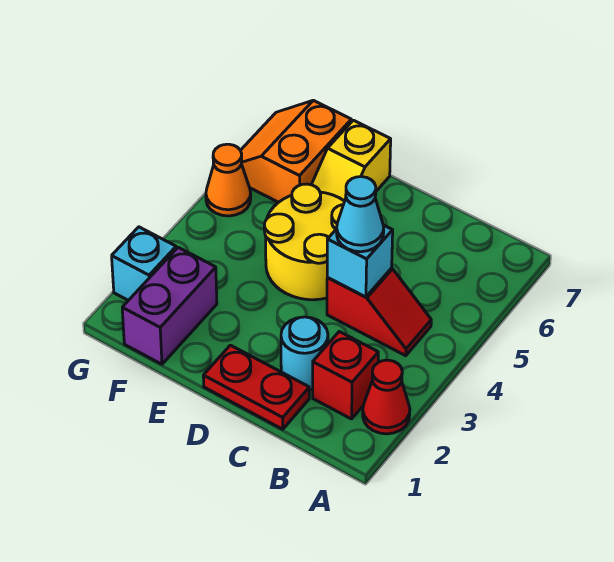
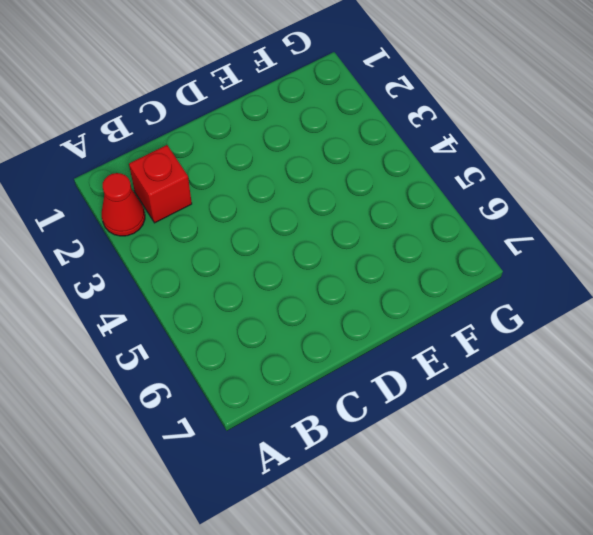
none -> red 1x2 slope [327,268,431,356]
none -> red 1x2 plate [203,345,309,429]
none -> cyan 1x1 round brick [281,317,328,390]

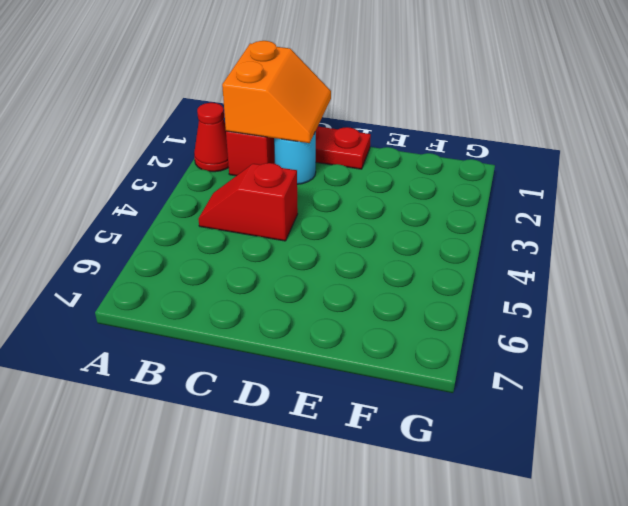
orange 2x2 slope [222,41,331,143] -> orange 2x2 slope moved to [240,100,351,202]
none -> yellow 2x2 round brick [264,184,345,300]
none -> yellow 1x2 slope [312,120,391,201]
none -> purple 1x2 brick [122,247,217,364]

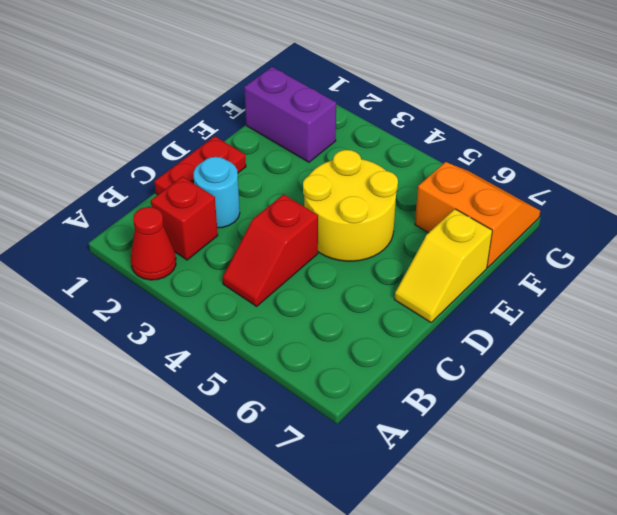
yellow 1x2 slope [395,209,492,322] -> yellow 1x2 slope turned to [312,120,391,201]
none -> cyan 1x1 brick [112,227,176,300]
none -> orange 1x1 cone [206,144,251,216]
none -> cyan 1x1 brick [327,225,393,297]

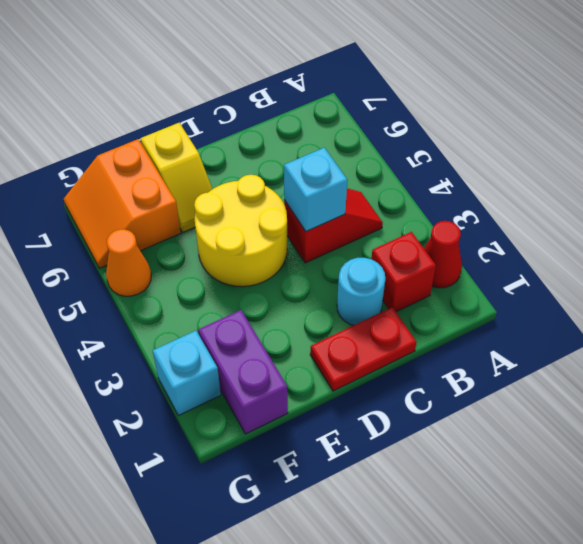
none -> cyan 1x1 cone [337,177,384,252]

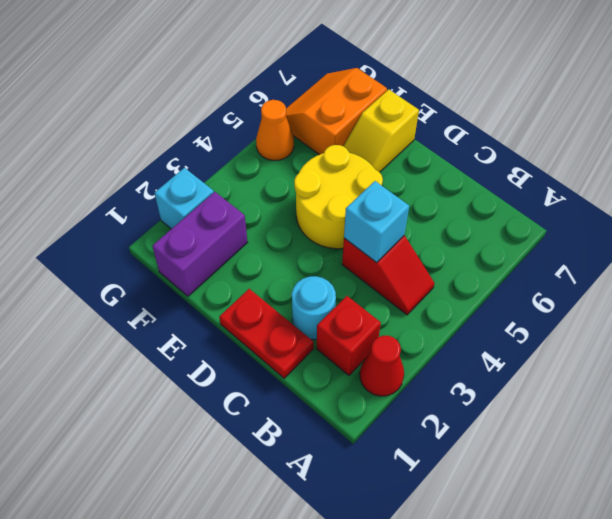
none -> cyan 1x1 cone [337,177,384,252]

